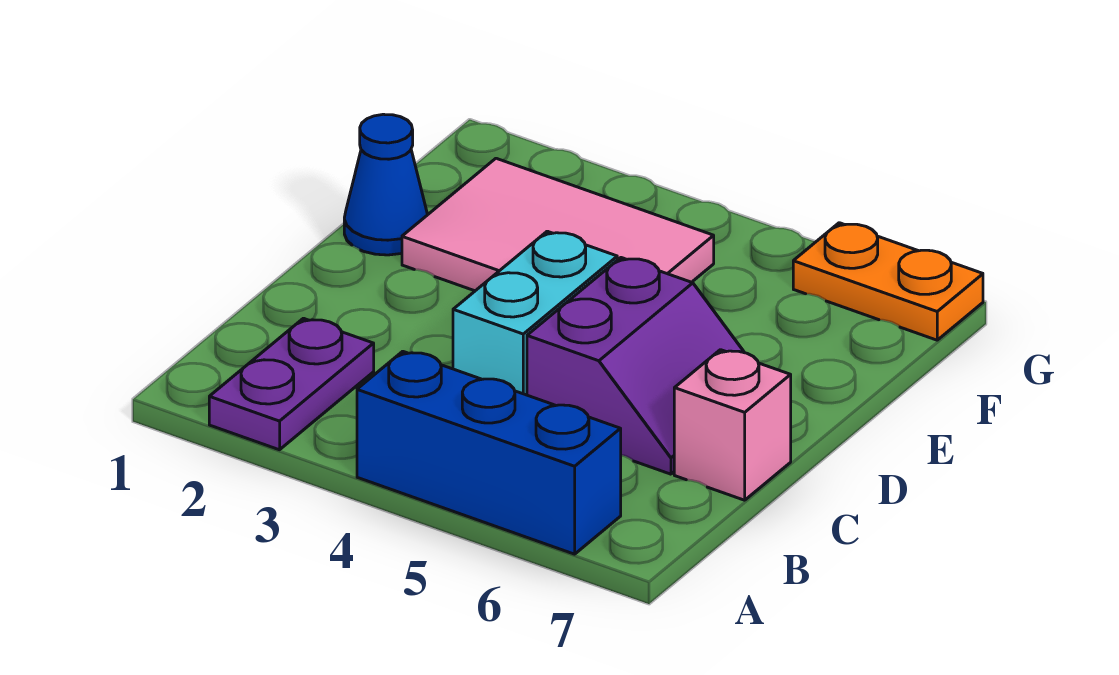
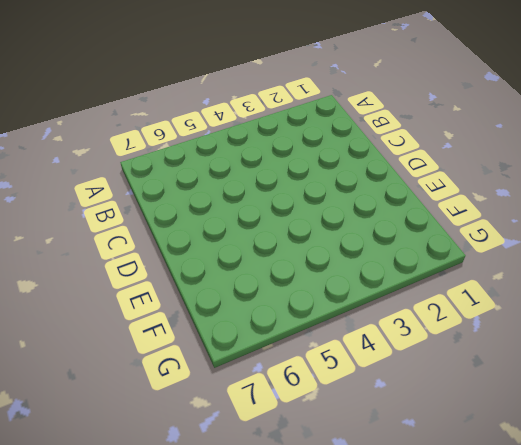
none -> purple 1x2 plate [209,318,374,450]
none -> blue 1x3 brick [357,351,621,554]

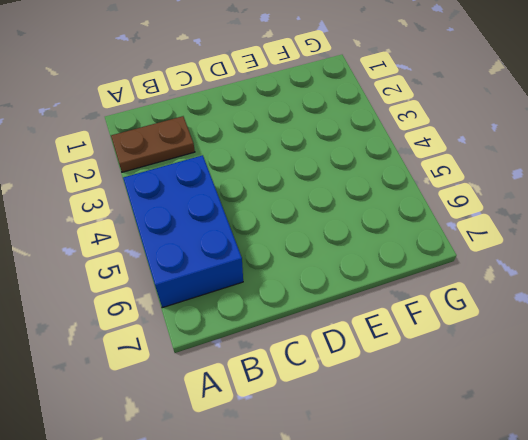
brown 1x2 plate [111,116,195,172] -> purple 1x2 plate [209,318,374,450]
blue 2x3 brick [123,155,243,308] -> blue 1x3 brick [357,351,621,554]
none -> cyan 1x2 brick [453,231,617,395]
none -> purple 2x2 slope [527,258,744,474]

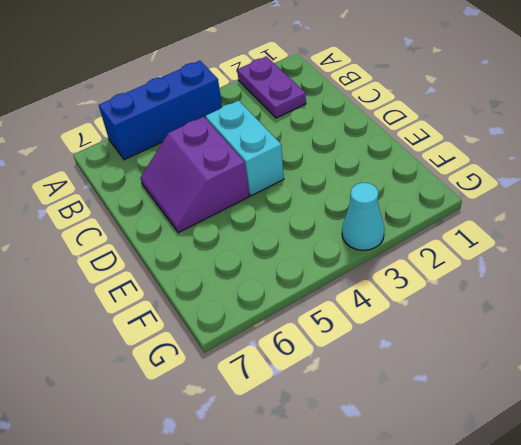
cyan 1x1 cone [342,183,384,250] -> none
none -> pink 1x1 brick [674,350,791,500]
none -> blue 1x1 cone [344,114,428,255]

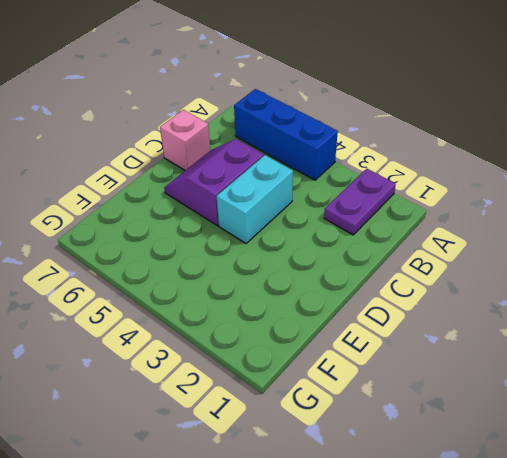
none -> blue 1x1 cone [344,114,428,255]
none -> pink 2x3 tile [402,158,714,291]

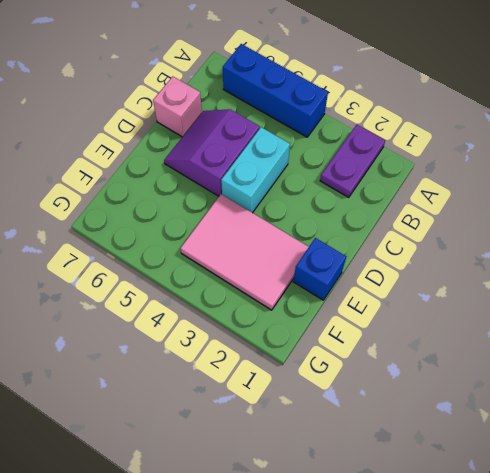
blue 1x1 brick [293,238,346,300] -> blue 1x1 cone [344,114,428,255]
none -> orange 1x2 plate [793,223,983,340]

